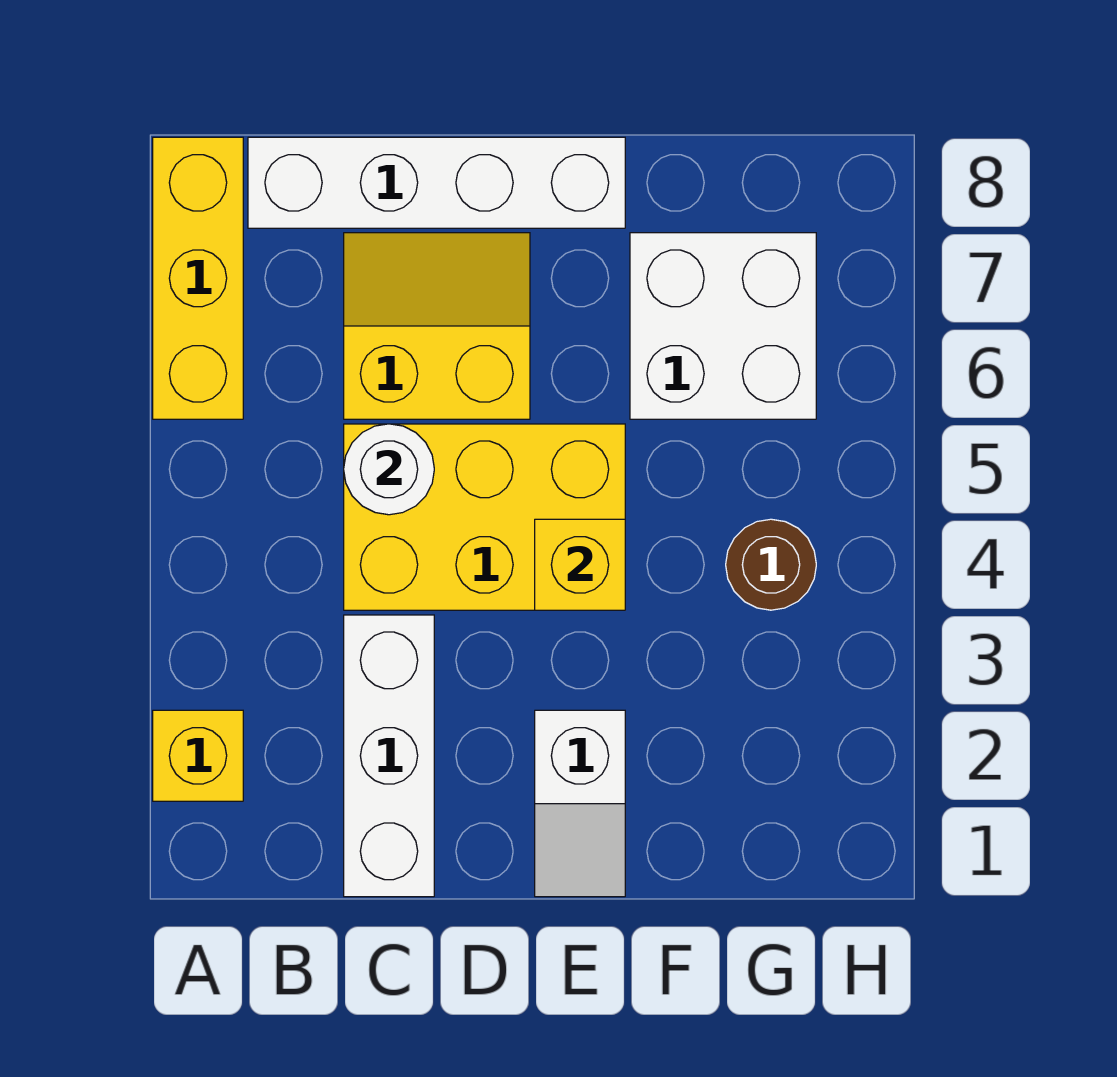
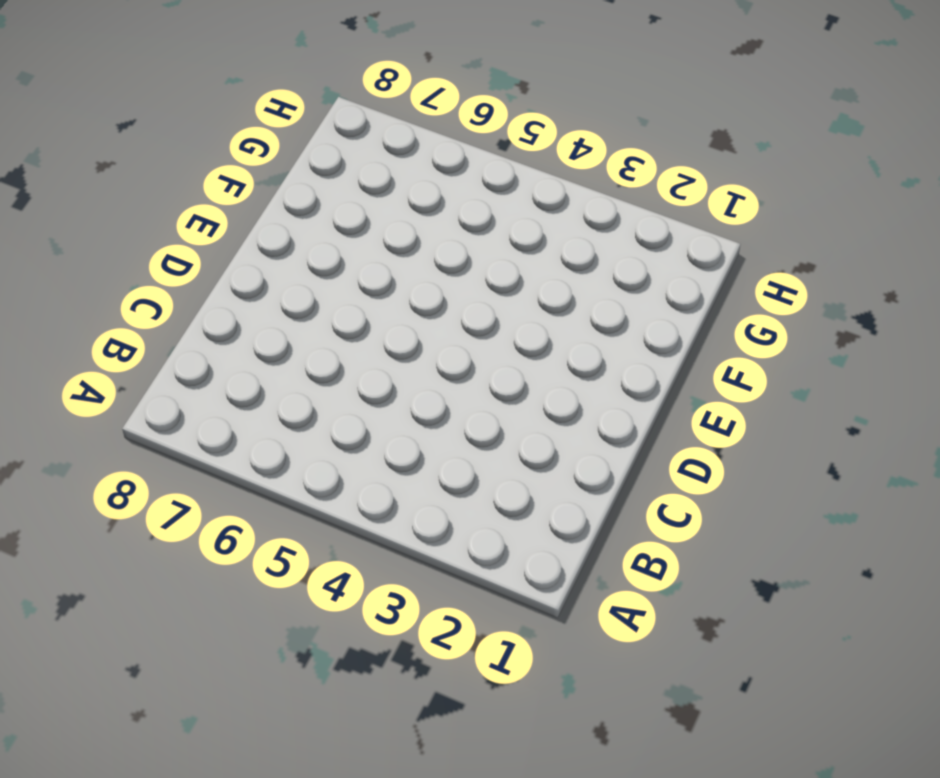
none -> yellow 1x1 brick [153,710,243,801]
none -> yellow 1x3 brick [153,137,243,419]

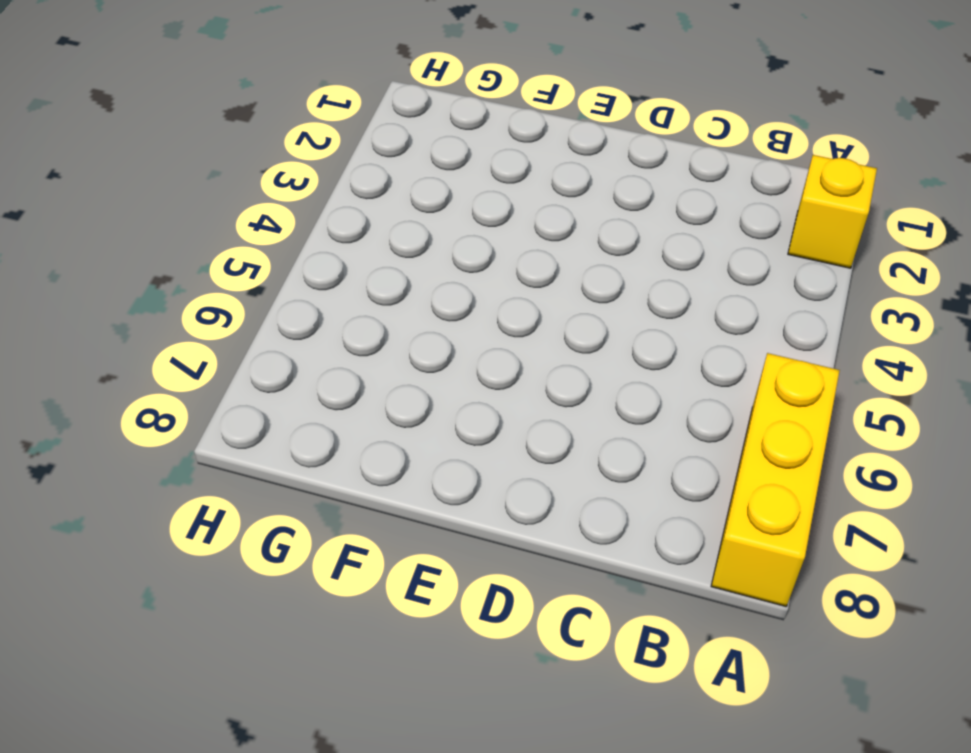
none -> white 1x4 brick [248,137,625,228]
none -> white 1x3 brick [344,615,434,897]

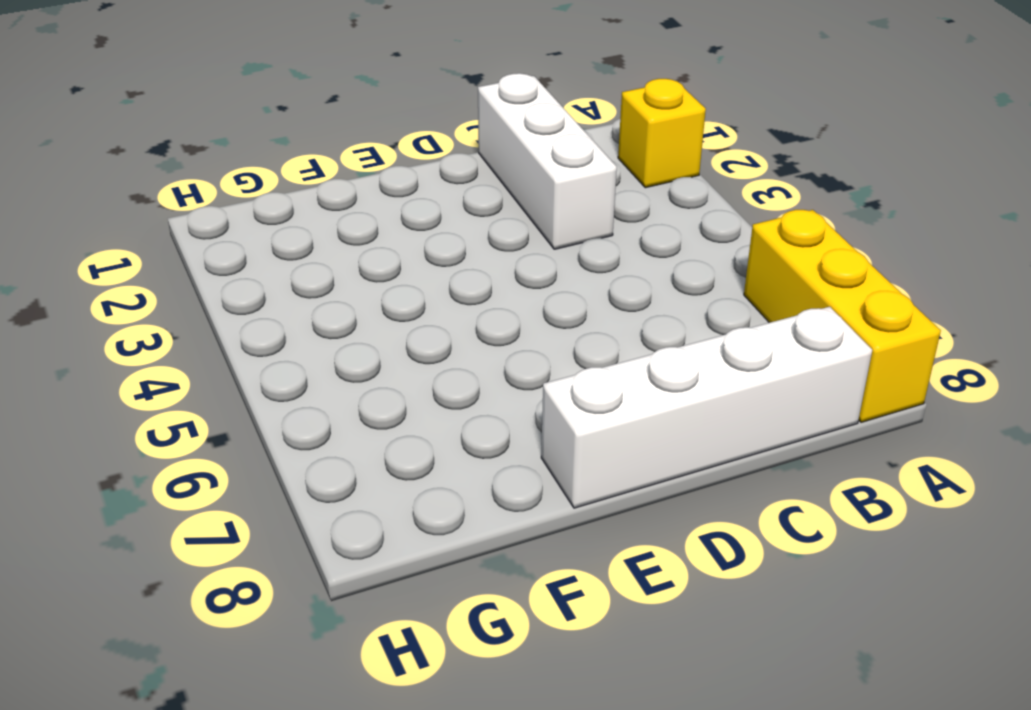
none -> yellow 2x3 brick [344,424,625,610]
none -> yellow 2x2 slope [344,233,530,419]

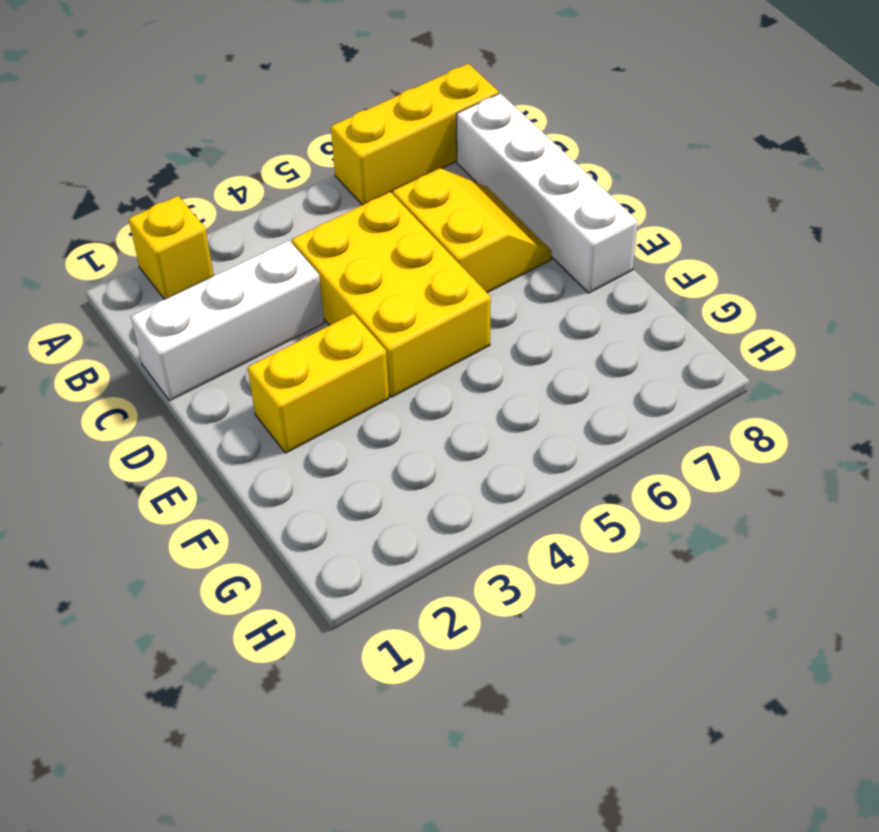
yellow 1x2 brick [247,314,389,453] -> white 1x2 slope [535,710,625,897]
none -> white 2x2 brick [630,233,816,419]
none -> brown 1x1 round brick [726,519,816,610]

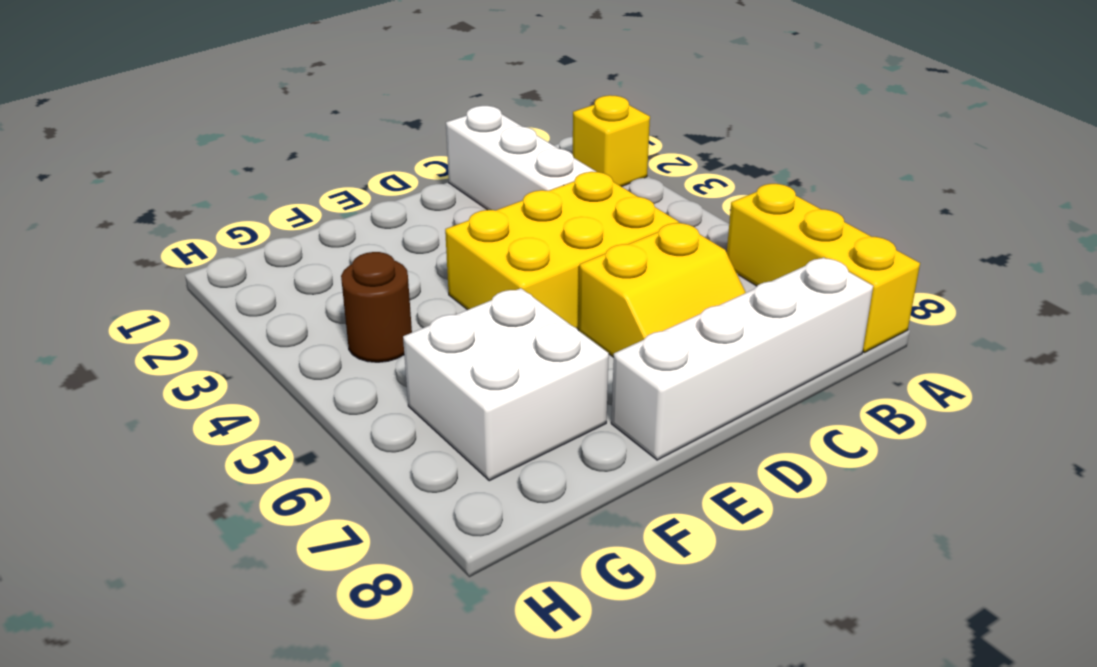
none -> white 1x2 slope [535,710,625,897]
none -> white 1x1 round brick [344,424,434,515]

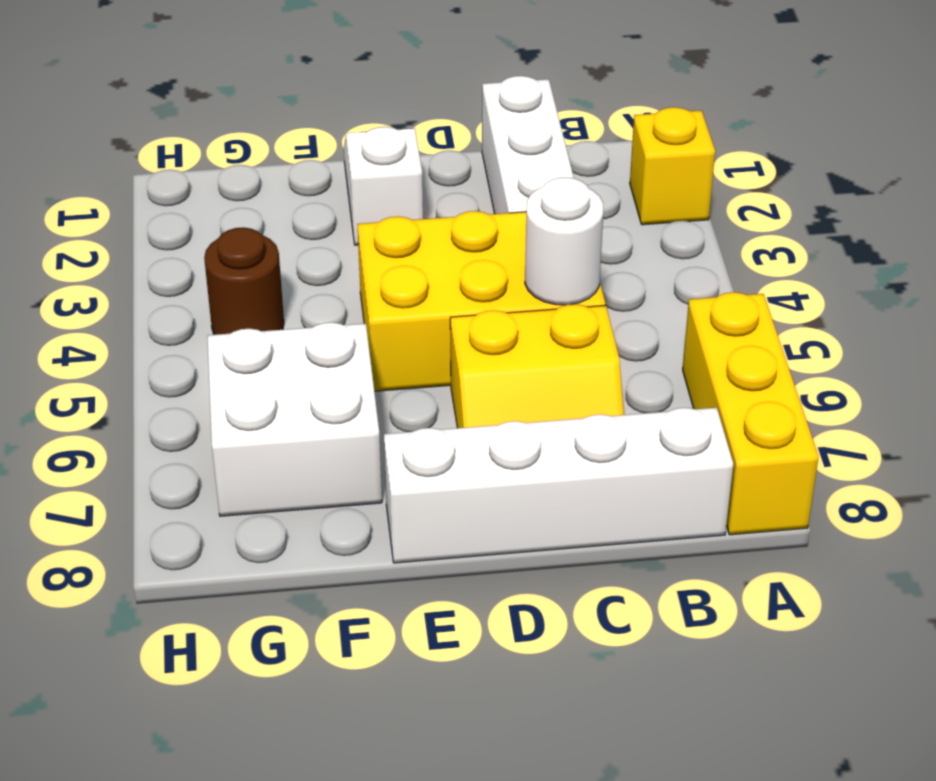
none -> yellow 1x1 brick [535,519,625,610]

